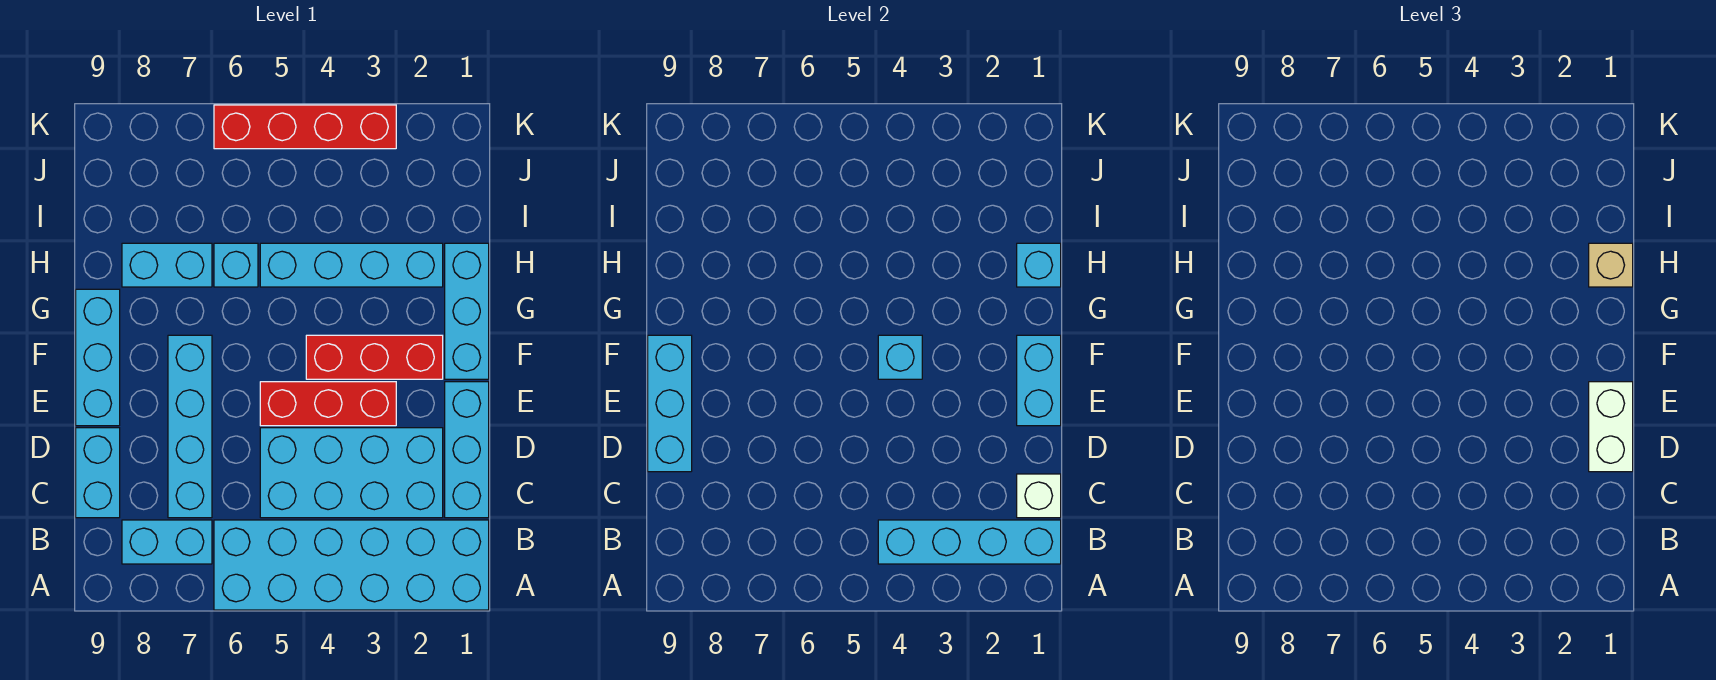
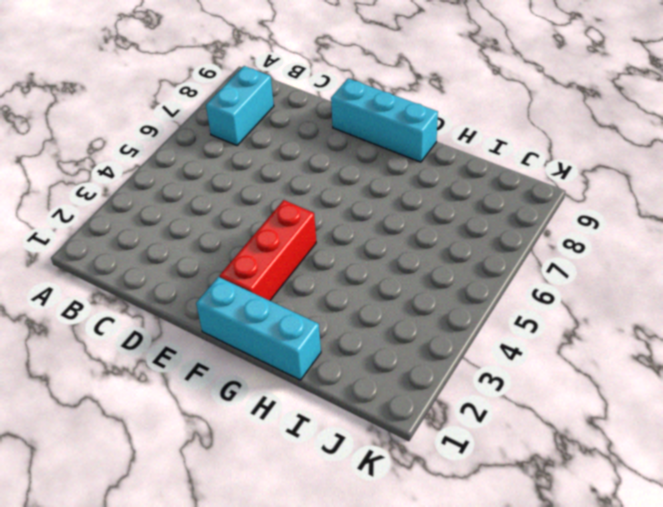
none -> cyan 2x6 brick [214,520,489,610]
none -> cyan 1x3 brick [445,382,489,518]
none -> cyan 2x4 brick [260,428,443,518]

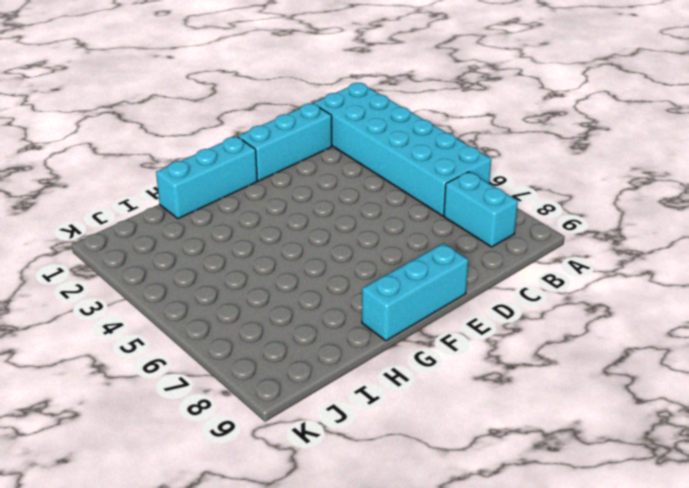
none -> cyan 2x4 brick [260,428,443,518]
none -> cyan 1x4 brick [168,335,212,518]
none -> cyan 1x2 brick [76,428,120,518]

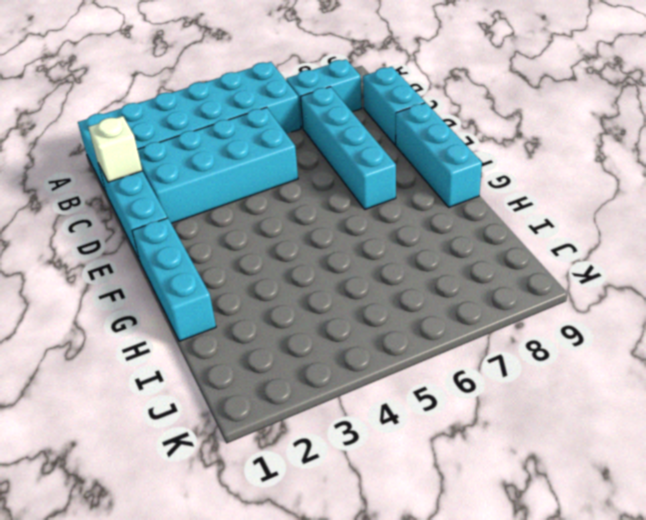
none -> red 1x3 brick [260,382,396,426]
none -> red 1x3 brick [306,335,443,379]
none -> cyan 1x4 brick [260,243,443,287]

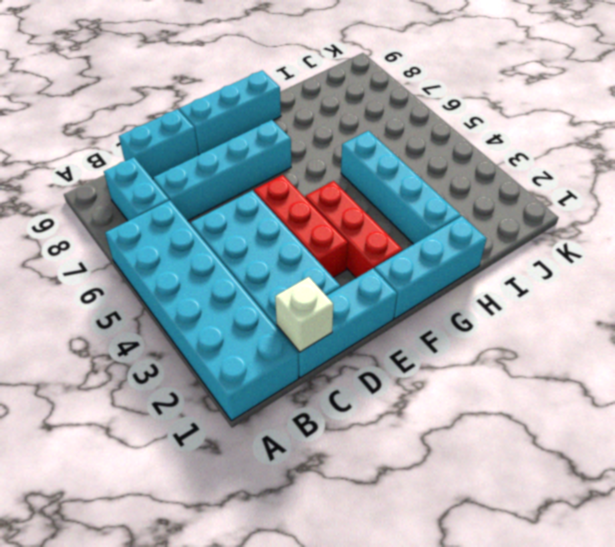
none -> cyan 1x1 brick [214,243,258,287]
none -> cyan 1x2 brick [122,243,212,287]
none -> red 1x4 brick [214,105,396,149]

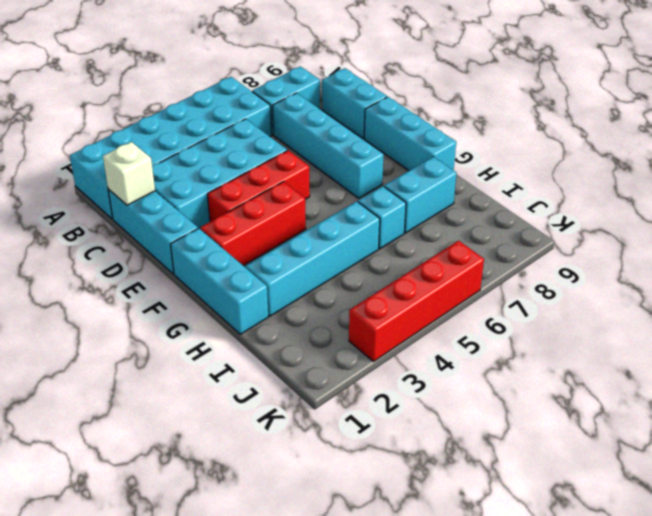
none -> cyan 1x4 brick [878,520,1061,564]
none -> cyan 1x3 brick [648,335,692,472]
none -> cyan 1x2 brick [1017,335,1061,426]

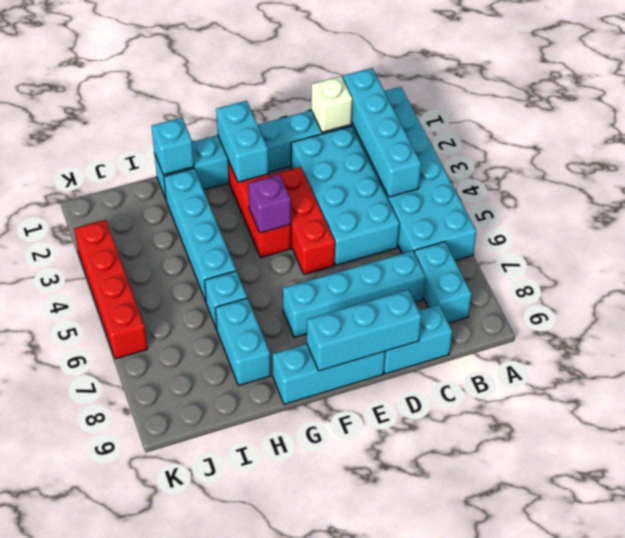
cyan 1x2 brick [216,101,268,182] -> cyan 1x2 brick turned to [1017,335,1061,426]
purple 1x1 brick [248,175,291,233] -> cyan 1x1 brick [878,335,922,379]
none -> white 1x2 brick [1589,382,1633,472]
none -> tan 1x1 brick [1589,243,1633,287]

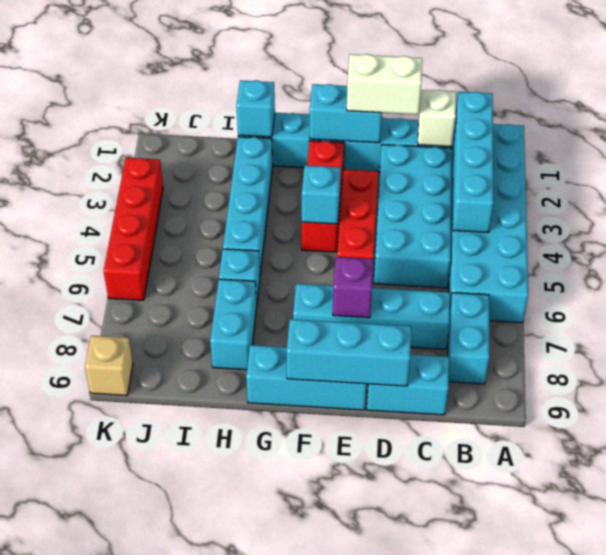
purple 1x1 brick [333,257,374,318] -> none
tan 1x1 brick [85,335,133,396] -> tan 1x1 brick moved to [1589,243,1633,287]

